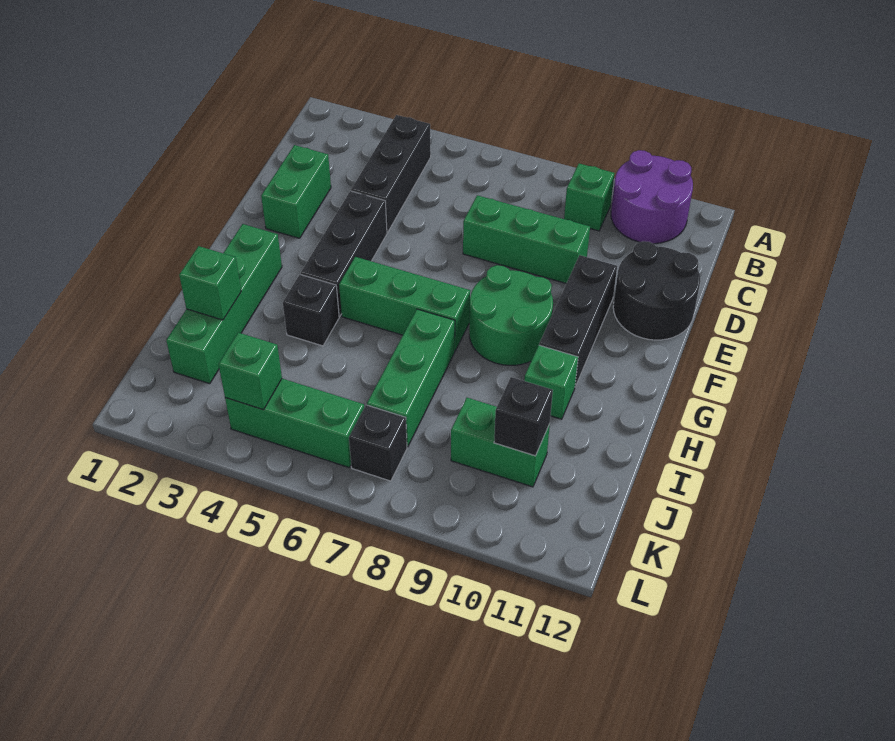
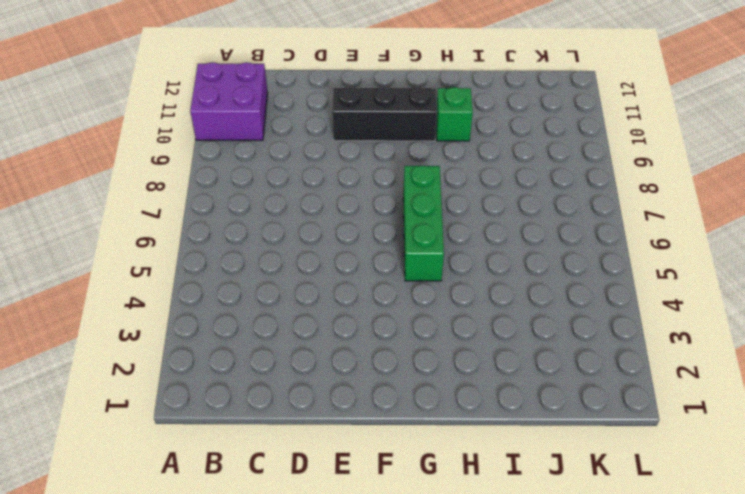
purple 2x2 brick [190,62,268,140] -> purple 2x2 round brick [611,150,693,244]
none -> black 1x3 brick [351,115,431,232]
none -> green 1x1 brick [564,164,614,231]
none -> green 1x2 brick [261,145,331,238]

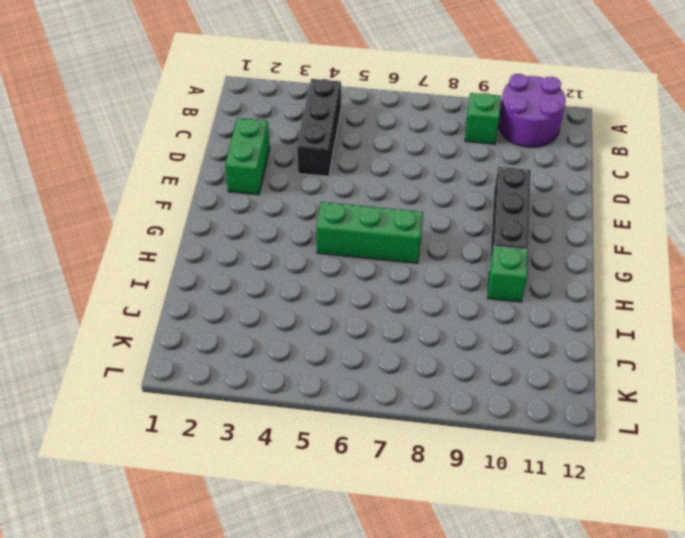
none -> green 1x3 brick [463,195,590,283]
none -> black 2x2 round brick [613,241,700,340]
none -> black 1x3 brick [301,191,387,316]

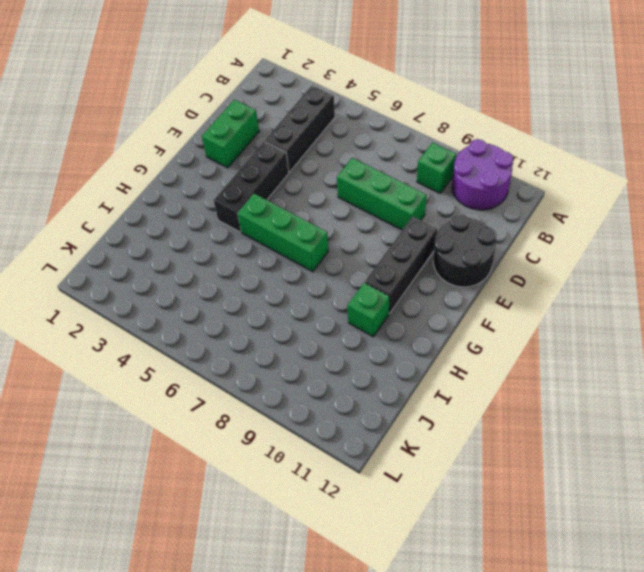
none -> green 2x2 round brick [469,265,553,365]
none -> green 1x4 brick [166,224,282,384]
none -> black 1x1 brick [283,274,339,346]

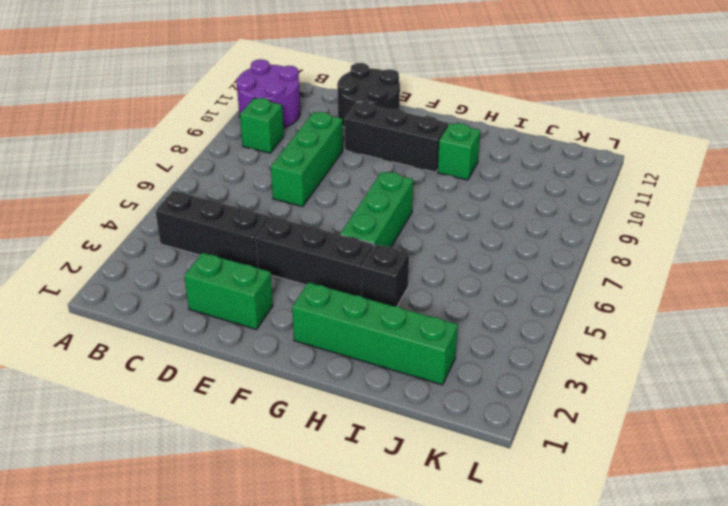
none -> green 2x2 round brick [469,265,553,365]
none -> green 1x3 brick [367,309,455,447]
none -> green 1x2 brick [451,398,550,487]

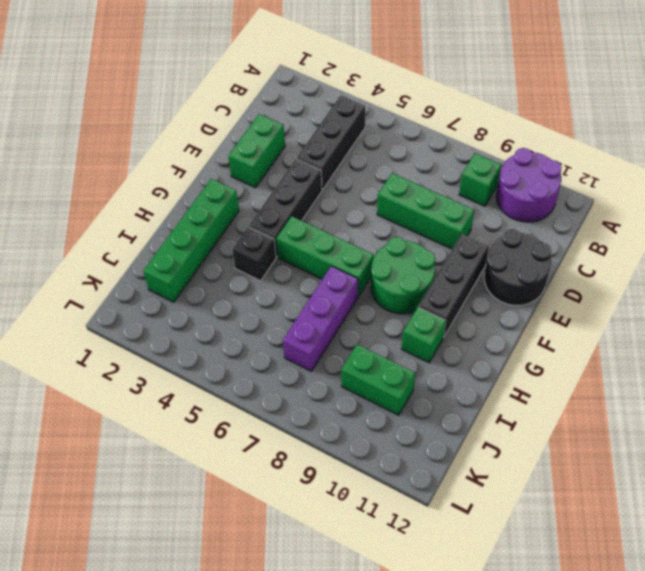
purple 1x3 brick [283,266,358,371] -> green 1x3 brick [367,309,455,447]
none -> green 1x3 brick [225,379,364,468]
none -> black 1x1 brick [349,405,407,481]
none -> green 1x1 brick [179,246,241,320]

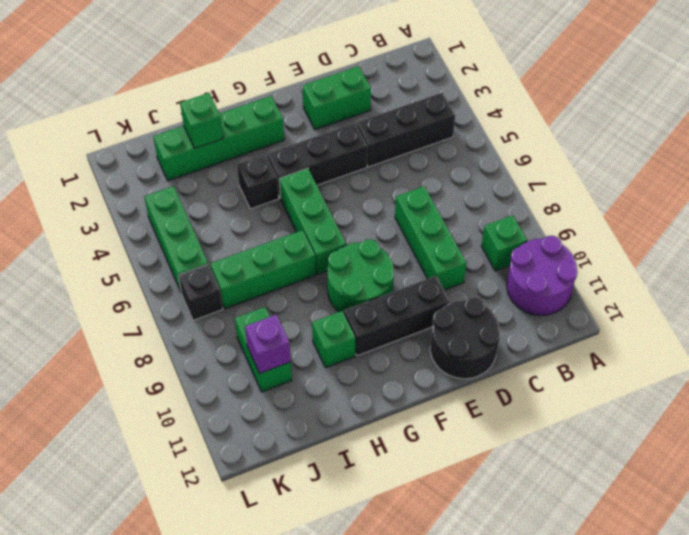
purple 1x1 brick [245,315,291,373] -> black 1x1 brick [494,377,553,456]
none -> green 1x1 brick [219,333,282,410]

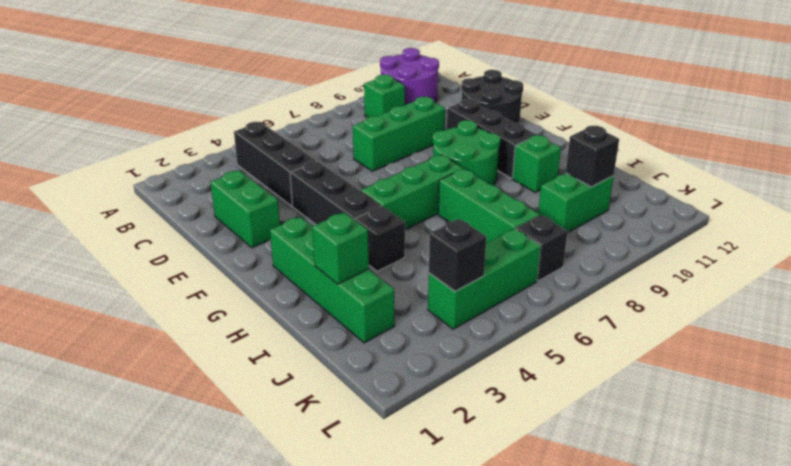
black 1x1 brick [429,219,486,291] -> green 1x1 brick [219,333,282,410]

